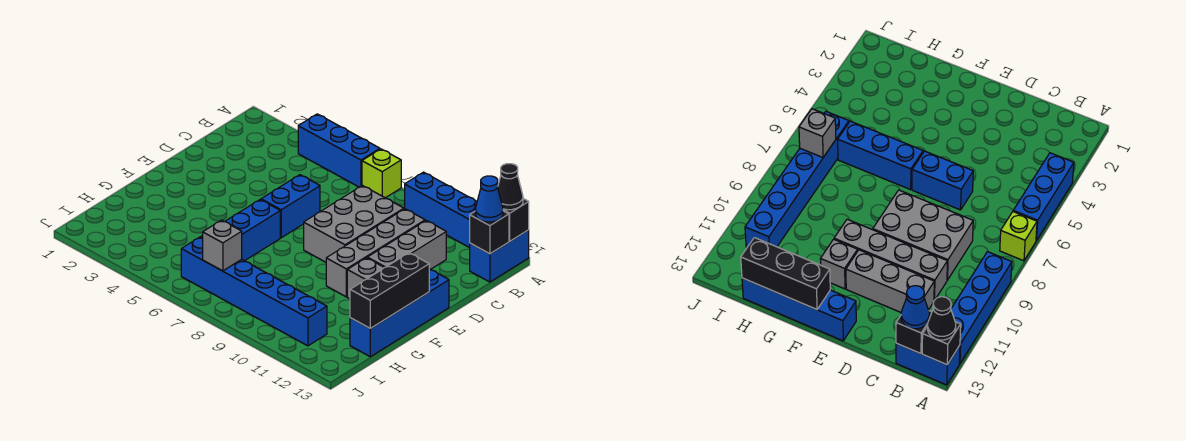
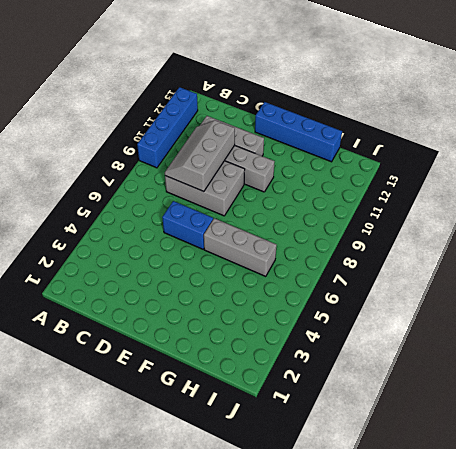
grey 2x3 slope [165,120,235,192] -> none
grey 1x3 brick [204,218,277,276] -> blue 1x3 brick [201,200,280,261]
none -> blue 1x3 brick [298,114,380,187]
none -> lime 1x1 brick [362,149,401,198]
none -> blue 1x2 brick [470,230,529,282]

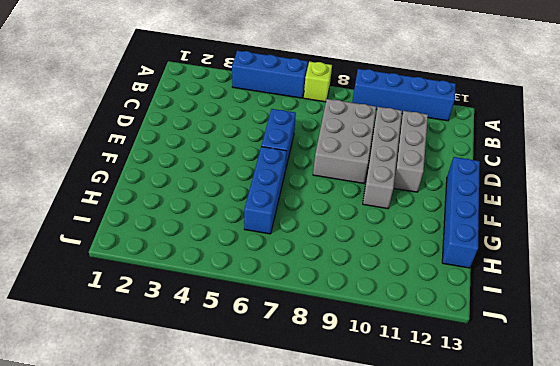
none -> blue 1x2 brick [470,230,529,282]
none -> grey 1x1 brick [347,258,384,299]
none -> blue 1x6 brick [181,237,327,346]

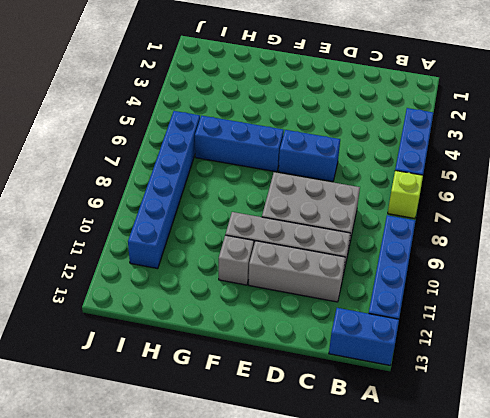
none -> blue 1x4 brick [350,269,449,357]
none -> black 1x1 brick [503,199,529,241]
none -> black 1x1 brick [470,211,509,254]

